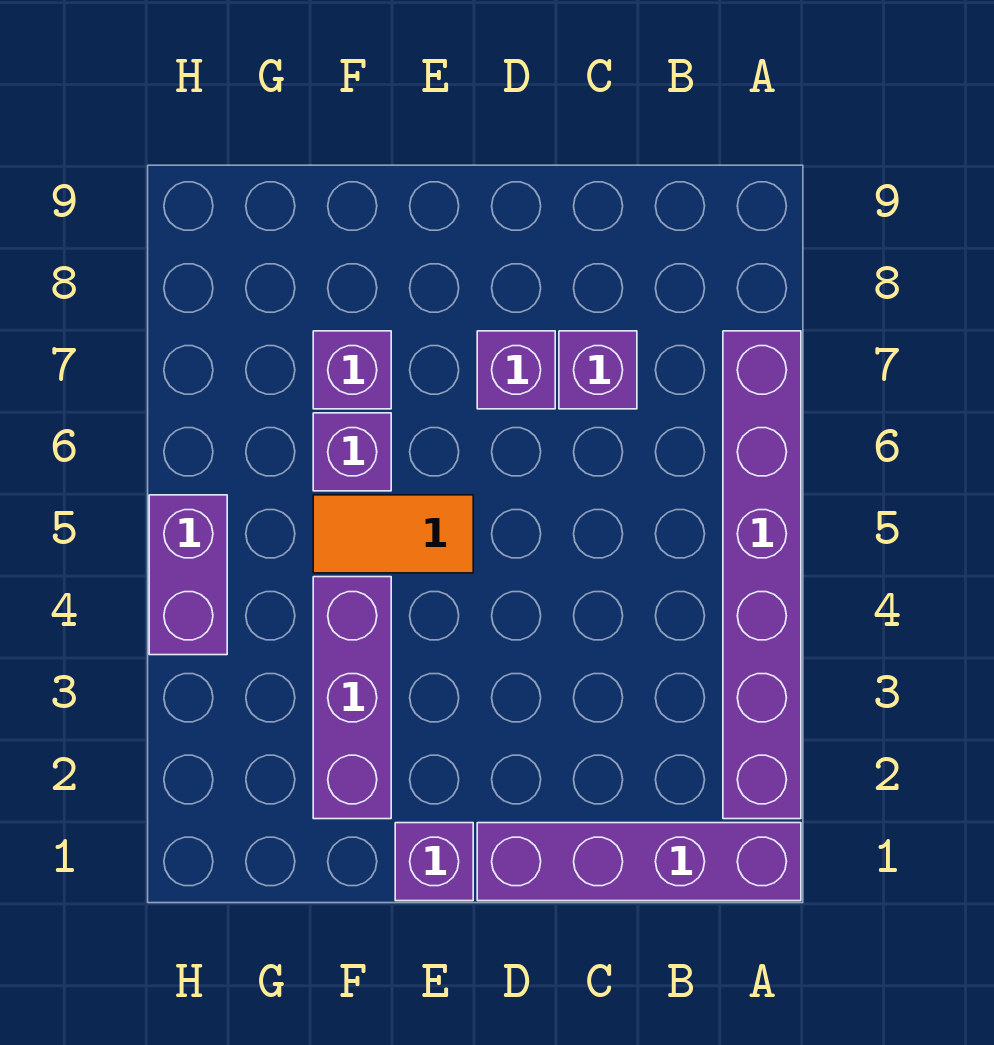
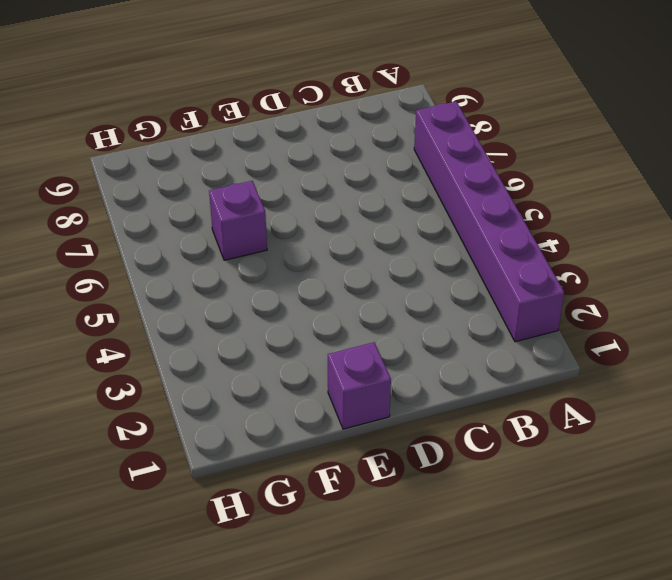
none -> purple 1x4 brick [477,823,801,901]
none -> purple 1x1 brick [559,331,637,409]

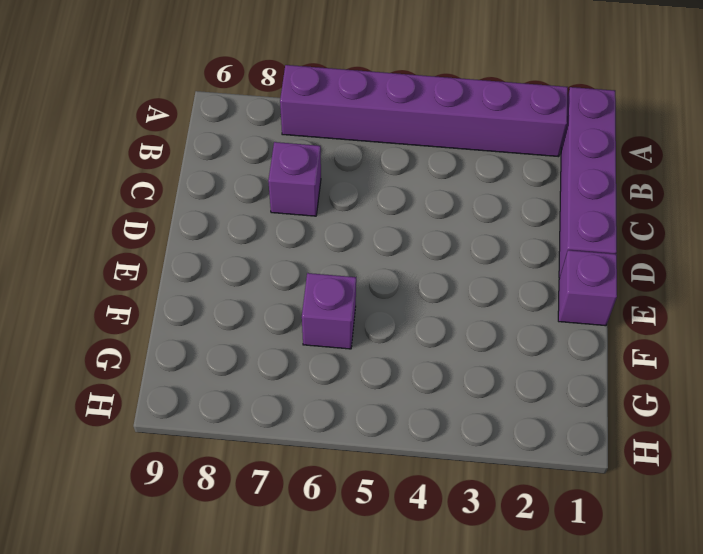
none -> purple 1x1 brick [477,331,555,409]
none -> orange 1x2 tile [313,495,473,573]

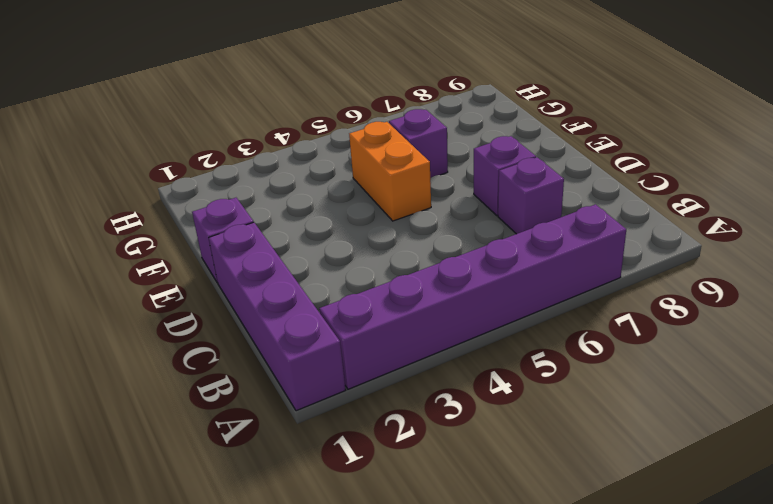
orange 1x2 brick [349,122,431,221] -> orange 1x2 tile [313,495,473,573]
none -> purple 1x3 brick [313,577,391,819]
none -> purple 1x1 brick [313,331,391,409]

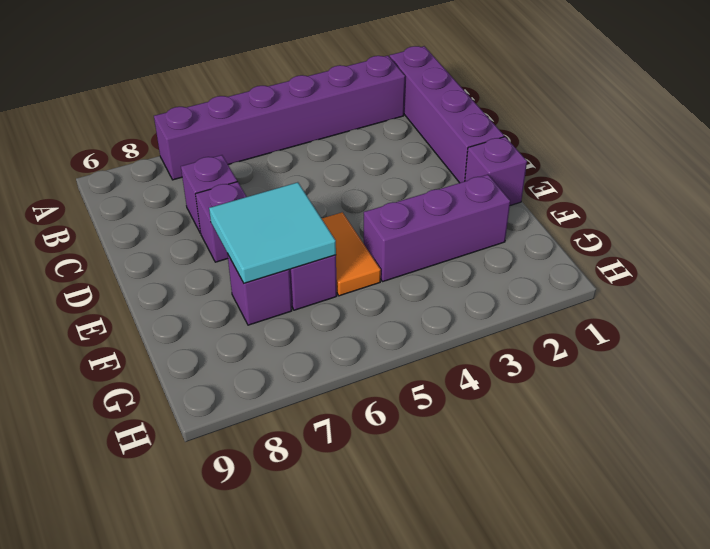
cyan 2x2 tile [209,182,336,283] -> none
none -> purple 1x2 brick [149,495,227,655]

